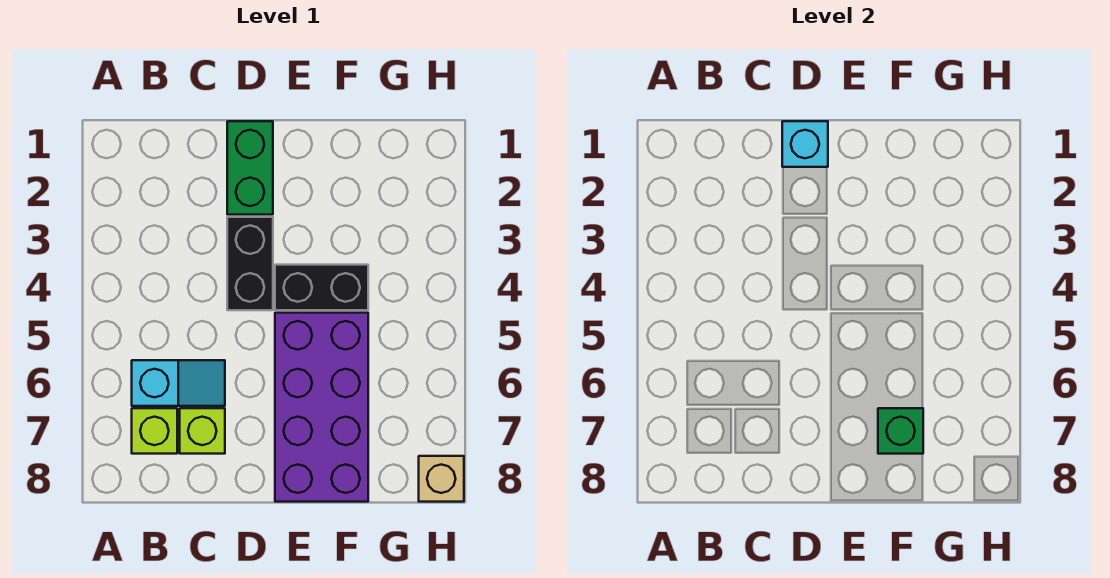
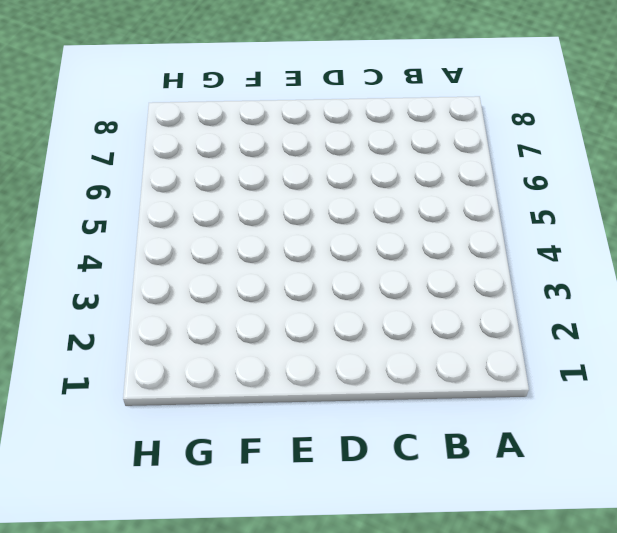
none -> cyan 1x2 slope [132,360,225,406]
none -> lime 1x1 brick [132,408,177,454]

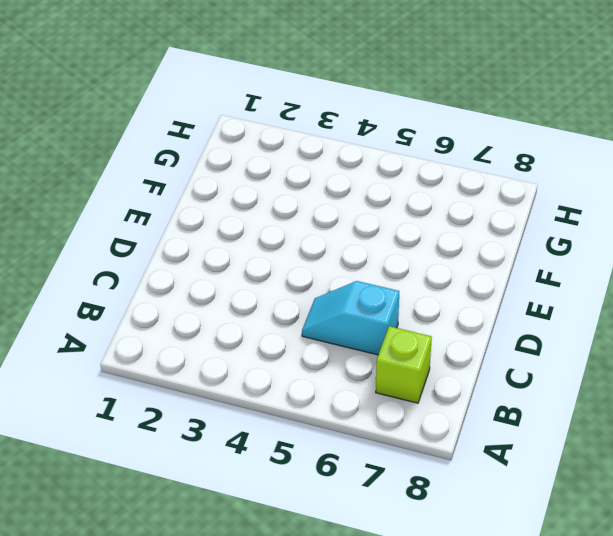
cyan 1x2 slope [302,281,399,355] -> cyan 1x2 slope turned to [132,360,225,406]
none -> lime 1x1 brick [180,408,225,454]
none -> green 1x2 brick [227,121,273,215]

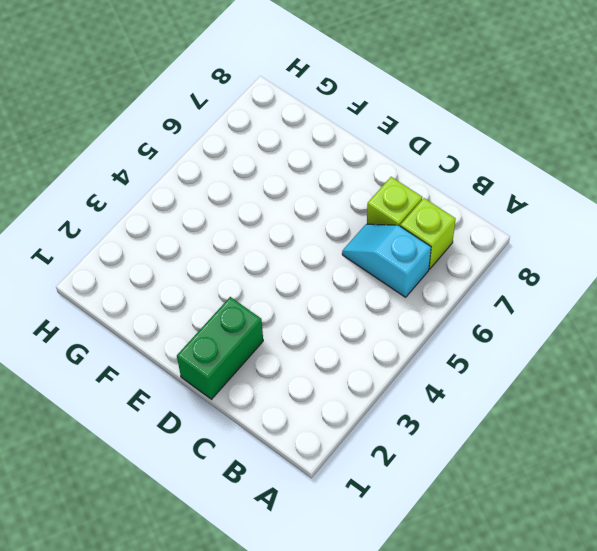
none -> black 1x2 brick [227,217,273,310]
none -> black 1x2 brick [275,265,368,310]

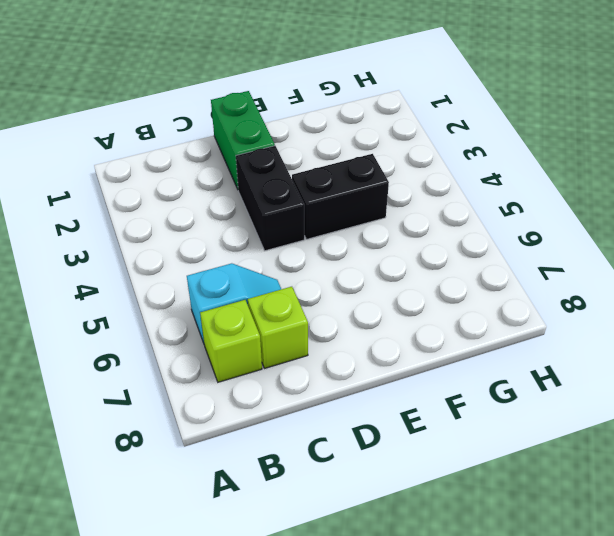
none -> purple 2x4 brick [275,313,368,502]
none -> tan 1x1 brick [419,456,464,502]

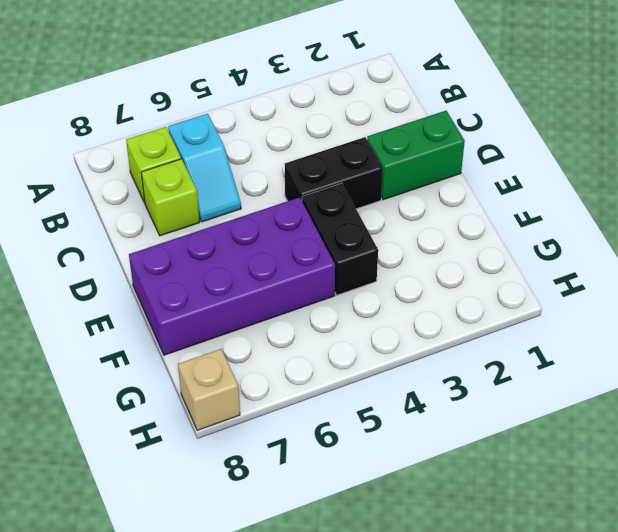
none -> cyan 1x1 brick [782,121,828,167]
none -> green 1x1 brick [878,408,923,454]

